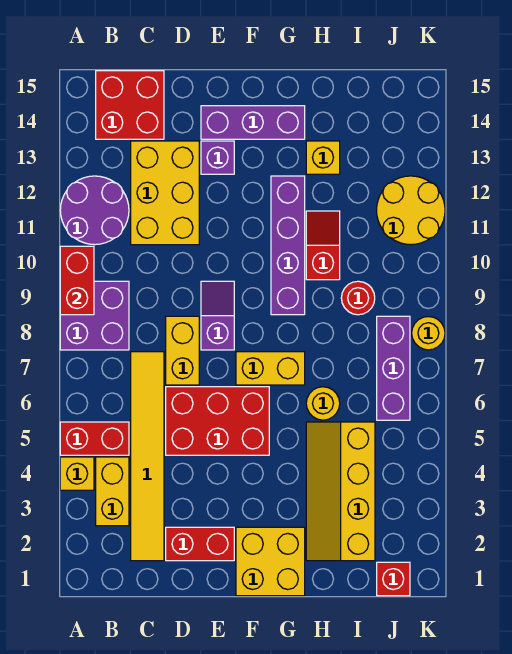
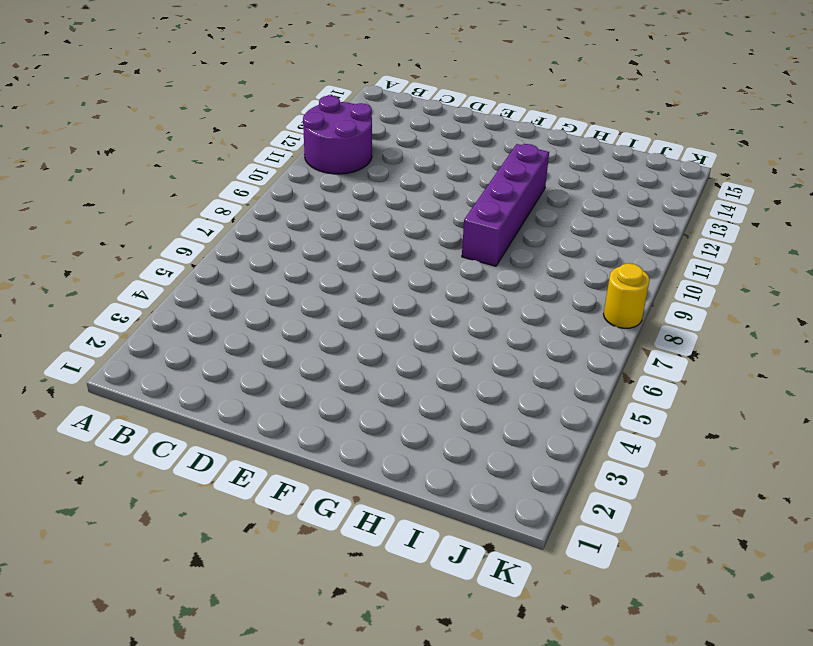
none -> yellow 1x1 brick [60,457,94,490]
none -> red 1x2 brick [60,422,129,455]
none -> purple 2x2 brick [60,281,129,350]

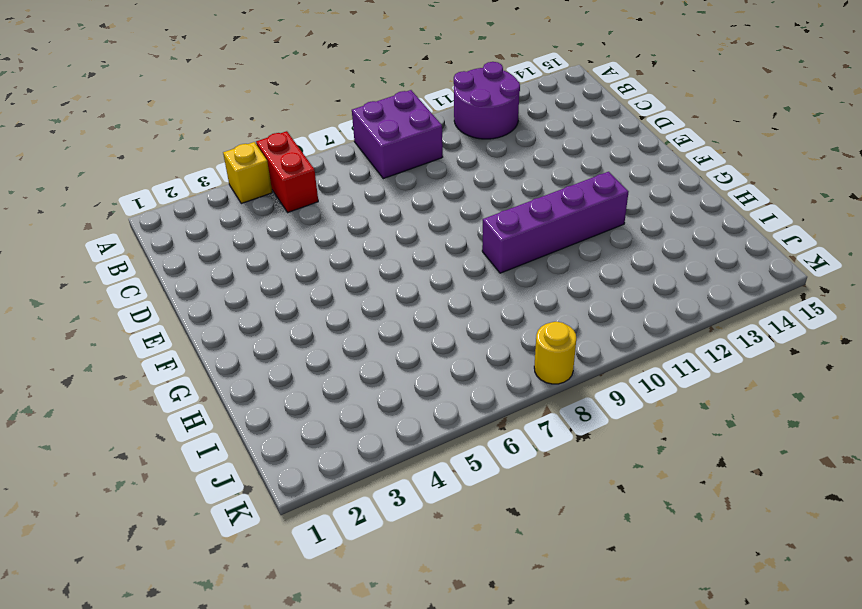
none -> yellow 1x2 brick [96,457,129,526]
none -> red 2x2 brick [96,71,164,139]
none -> yellow 1x6 tile [131,352,164,561]

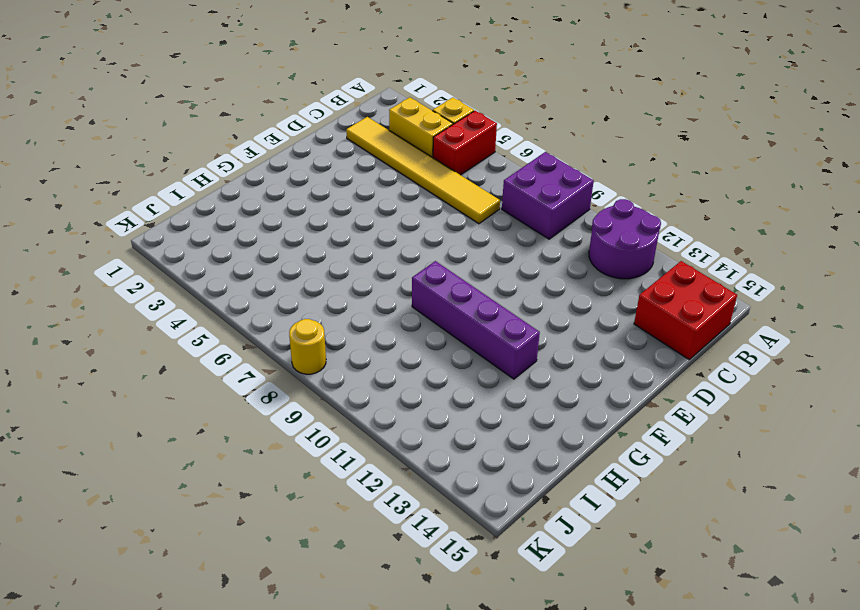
none -> yellow 2x3 brick [131,141,199,245]
none -> red 1x2 brick [166,527,234,561]
none -> red 2x3 brick [166,387,269,455]

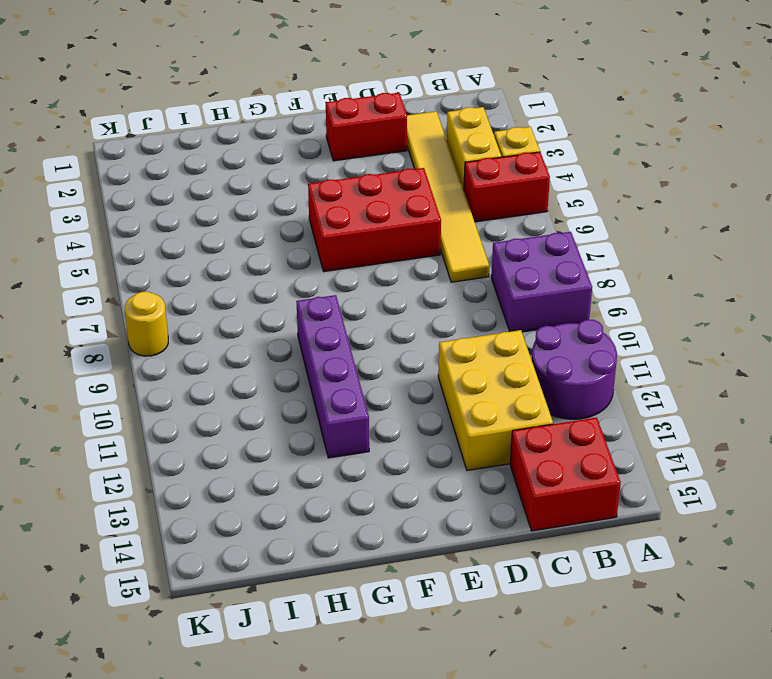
none -> yellow 1x2 brick [166,316,199,385]
none -> purple 1x2 slope [201,281,234,350]
none -> purple 1x1 brick [201,141,234,174]

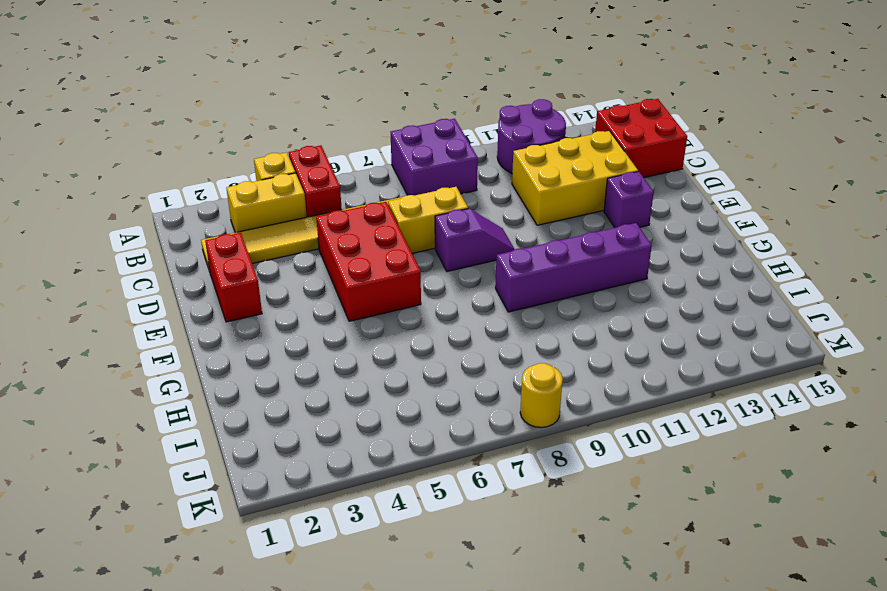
none -> purple 1x3 brick [201,106,305,139]
none -> yellow 2x2 brick [236,527,305,596]
none -> yellow 1x2 brick [236,352,305,385]

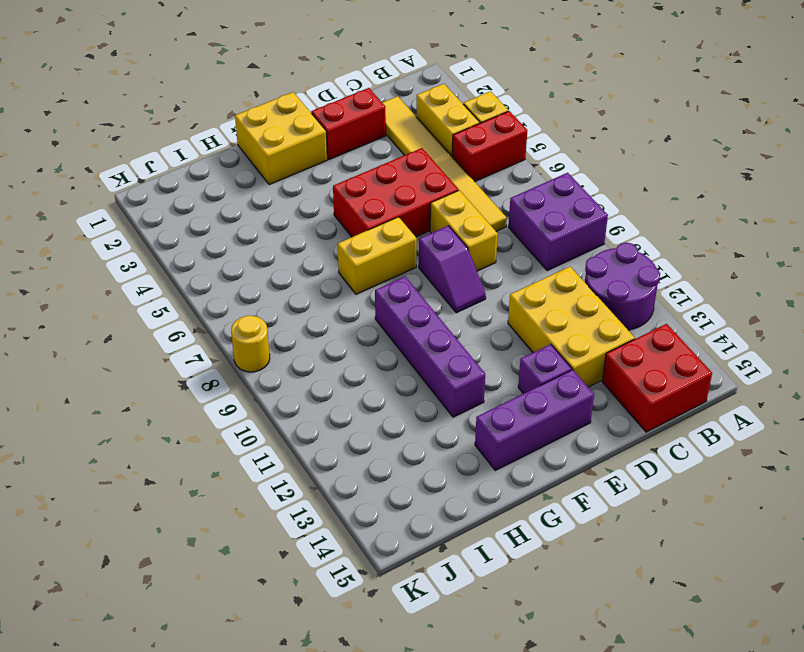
none -> yellow 2x4 slope [306,422,375,561]
none -> yellow 1x1 round brick [306,387,340,420]
none -> red 1x2 slope [306,211,340,280]

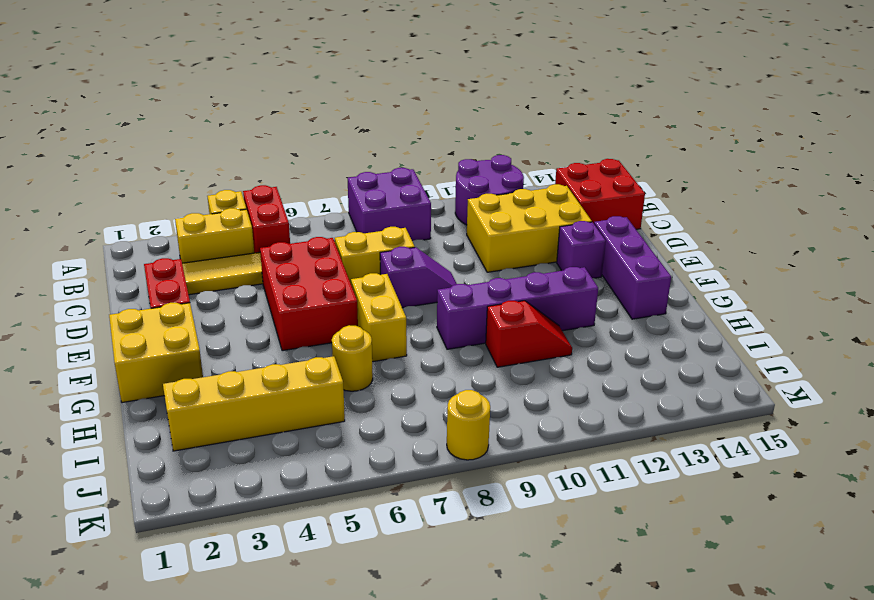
none -> yellow 1x1 brick [306,141,340,174]
none -> red 1x1 round brick [341,281,375,315]
none -> red 1x1 brick [377,562,410,596]

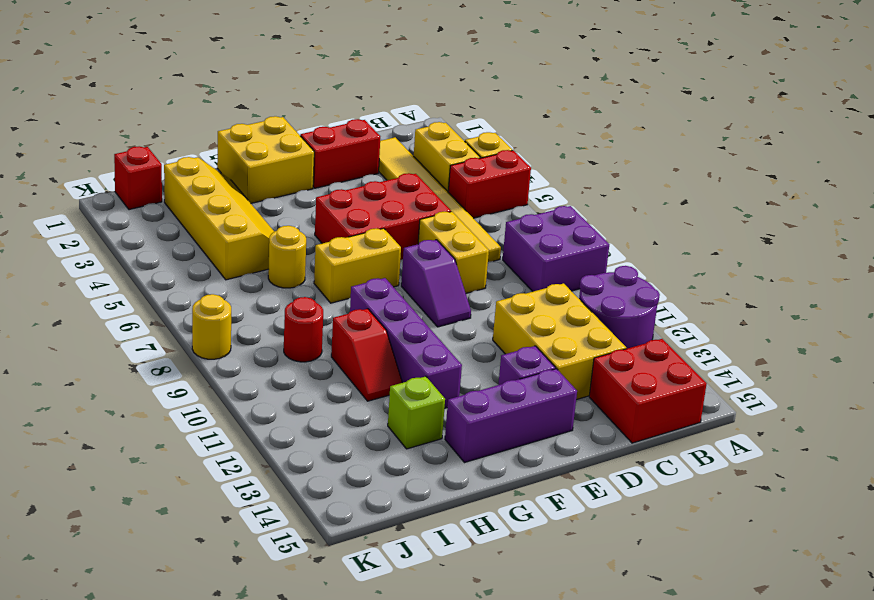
lime 1x1 brick [388,376,445,449] -> yellow 1x1 brick [306,141,340,174]
none -> purple 1x3 brick [377,316,410,420]
none -> yellow 2x2 round brick [377,176,445,245]
none -> red 1x2 brick [60,246,94,315]

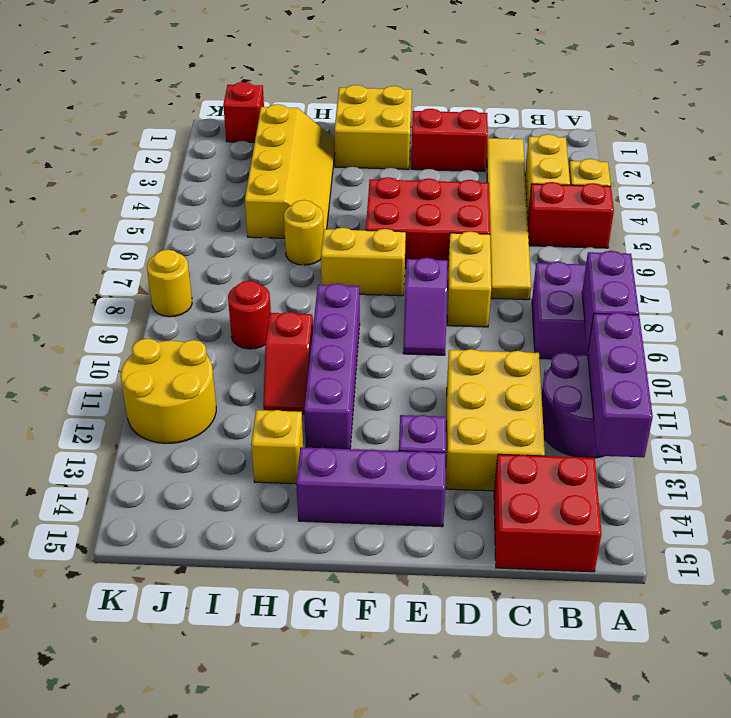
purple 1x2 brick [582,251,639,351] -> red 1x2 brick [60,246,94,315]
purple 1x3 brick [588,312,653,457] -> purple 1x3 brick moved to [377,316,410,420]

